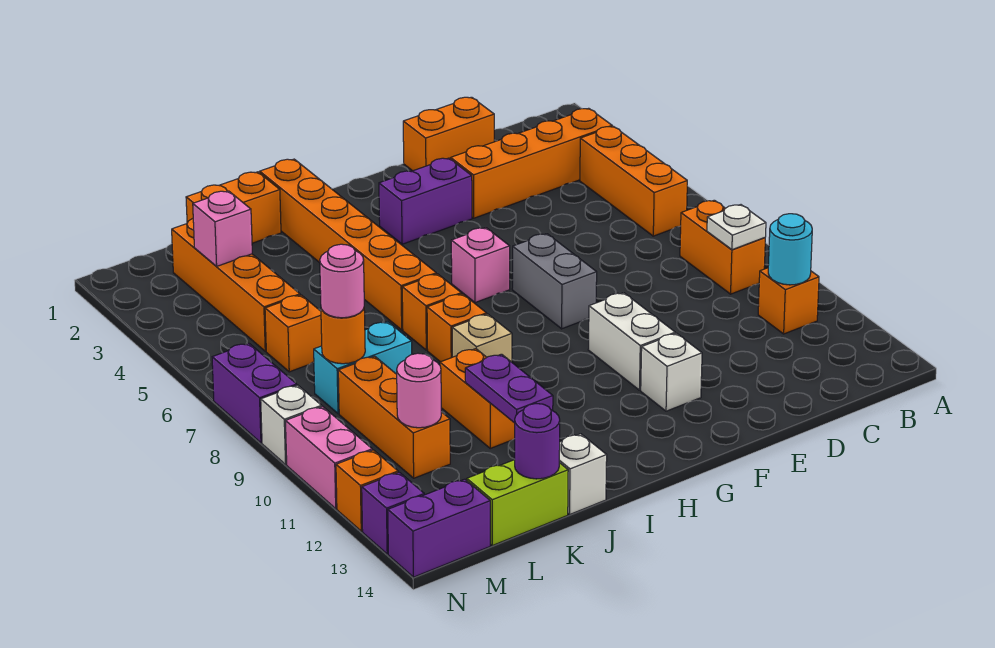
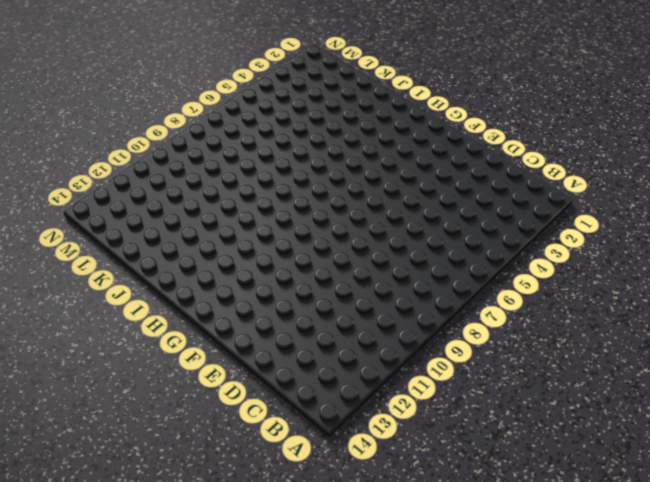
none -> orange 1x4 brick [451,108,612,218]
none -> orange 1x3 brick [580,126,687,236]
none -> orange 1x2 brick [680,200,765,294]
none -> orange 1x1 brick [758,268,819,334]

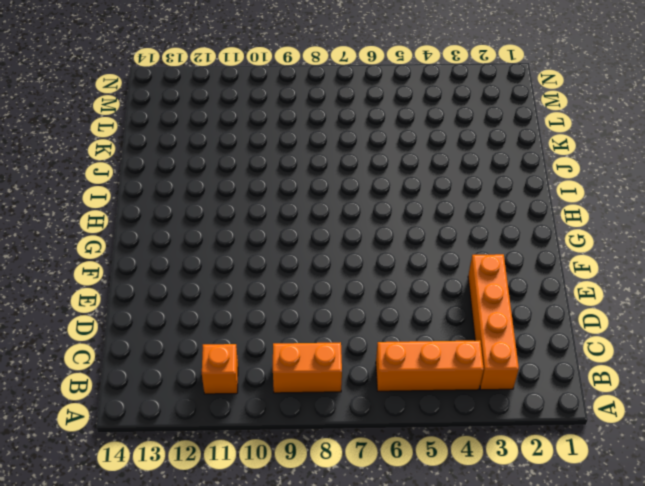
none -> orange 1x2 brick [403,97,494,171]
none -> purple 1x2 brick [379,158,472,244]
none -> grey 1x2 brick [512,234,597,329]
none -> white 1x2 brick [588,293,675,390]

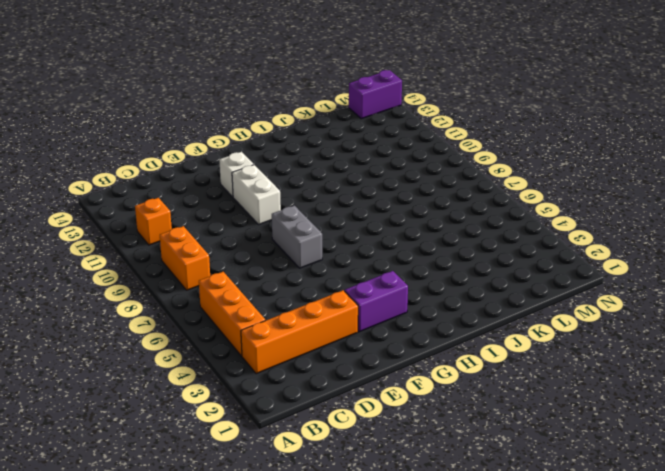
none -> orange 1x2 brick [403,97,494,171]
none -> pink 1x1 brick [451,228,510,303]
none -> orange 1x6 brick [260,159,436,330]
none -> orange 1x1 brick [402,274,461,350]

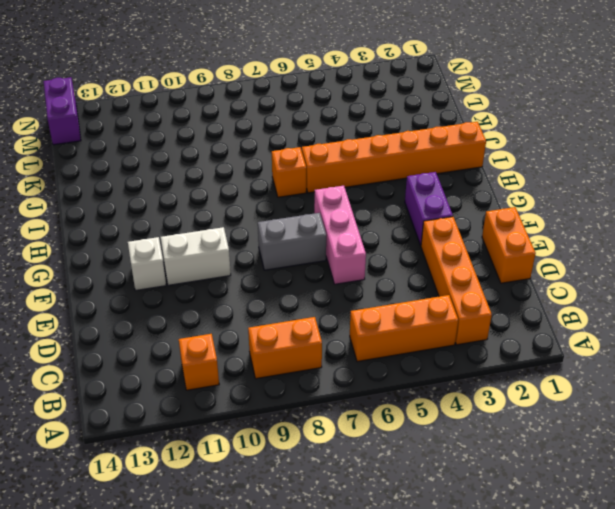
pink 1x3 brick [314,186,366,284] -> pink 1x1 brick [451,228,510,303]
none -> orange 1x1 brick [427,294,487,362]
none -> tan 1x1 brick [452,314,512,362]
none -> orange 1x2 brick [186,172,281,243]
none -> orange 1x2 brick [440,349,515,448]

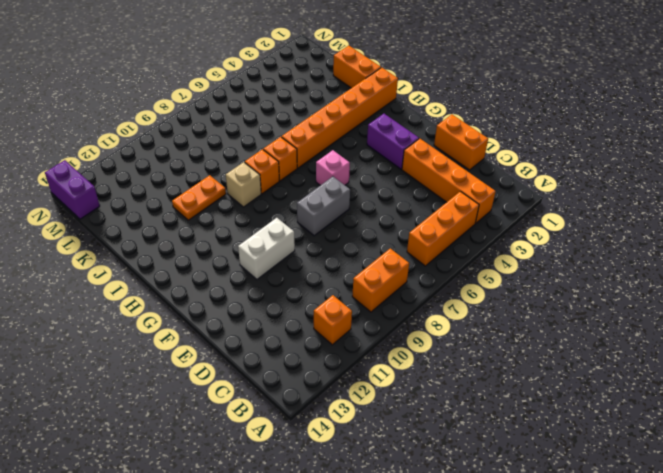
orange 1x2 plate [172,175,226,220] -> orange 1x2 brick [440,349,515,448]
none -> white 1x1 brick [641,333,702,411]
none -> white 1x1 brick [559,434,607,514]
none -> cyan 1x2 brick [314,322,412,414]
none -> lime 1x2 brick [467,460,568,546]

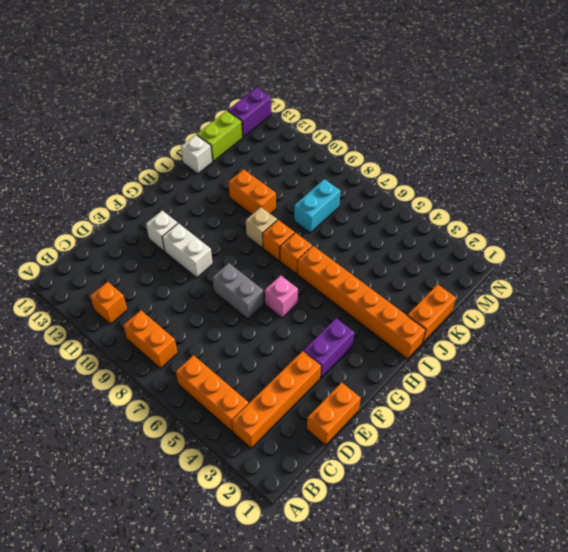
none -> orange 1x4 brick [172,219,300,351]
none -> orange 1x1 brick [265,295,322,372]
none -> orange 1x3 brick [338,356,450,478]
none -> purple 1x2 brick [212,343,297,443]

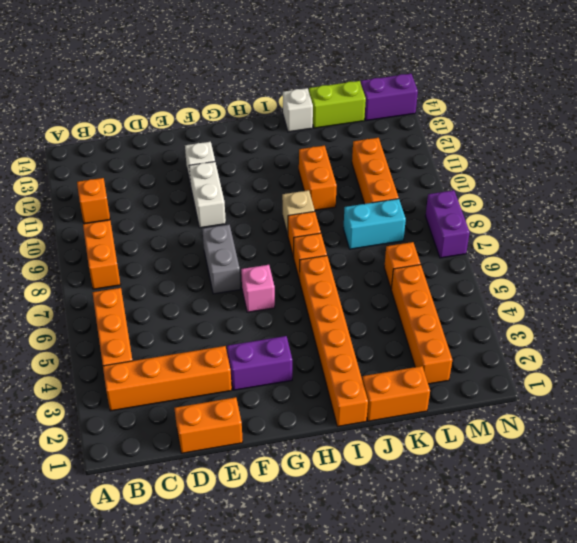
none -> white 1x1 brick [261,385,322,464]
none -> pink 1x2 brick [286,406,372,509]
none -> orange 1x1 brick [336,450,398,531]
none -> purple 1x1 brick [362,472,424,554]

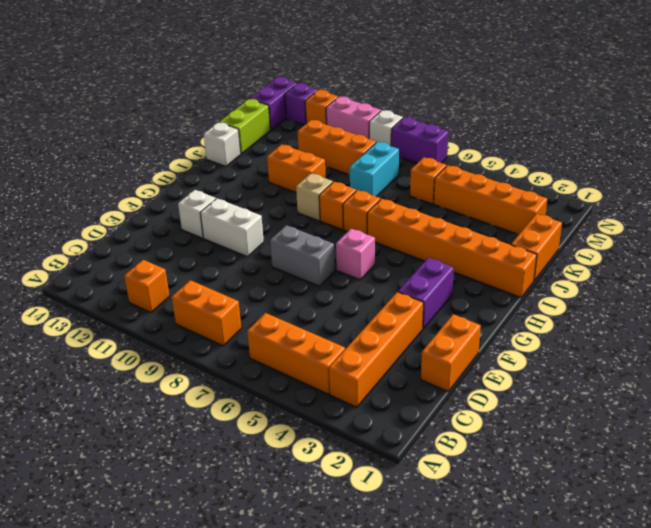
none -> white 1x1 plate [707,205,766,250]
none -> cyan 1x1 round brick [768,214,812,285]
none -> purple 1x2 plate [465,354,553,423]
none -> purple 1x1 round brick [515,404,560,479]

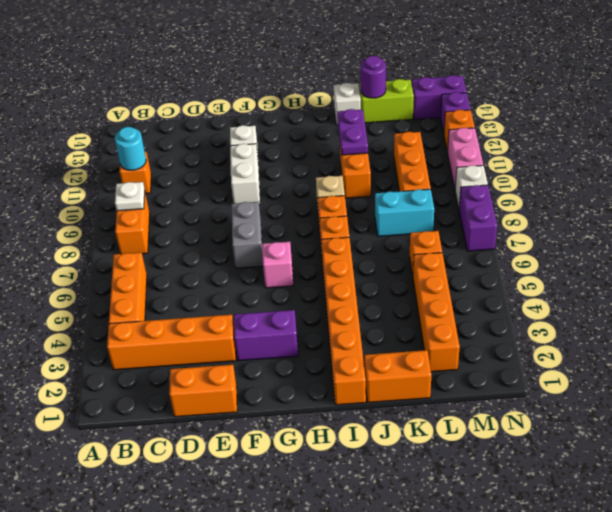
none -> pink 1x1 brick [193,191,252,267]
none -> orange 1x1 round brick [321,309,365,364]
none -> pink 1x1 round brick [397,353,441,428]
none -> pink 1x1 round brick [320,244,364,318]

